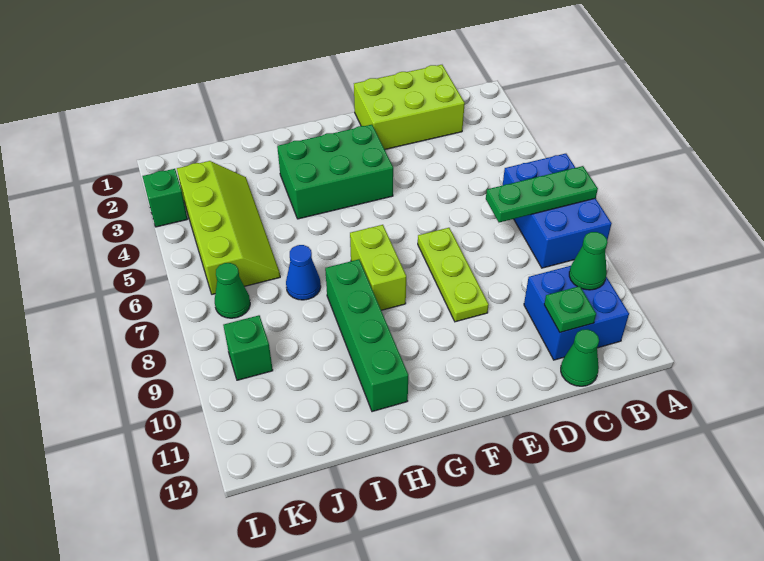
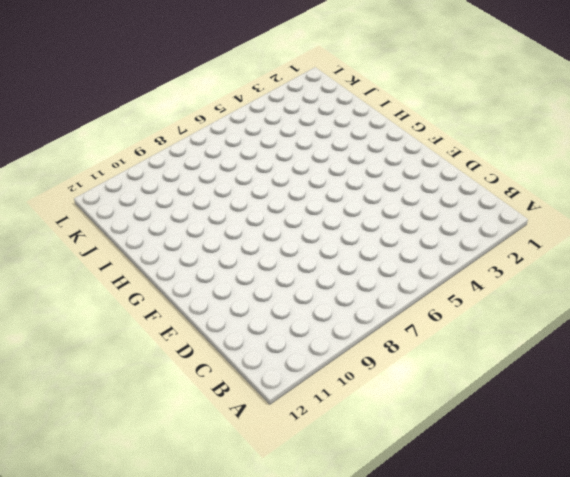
none -> blue 2x3 brick [503,154,612,268]
none -> blue 2x2 brick [524,266,629,360]
none -> lime 2x3 brick [354,65,465,149]

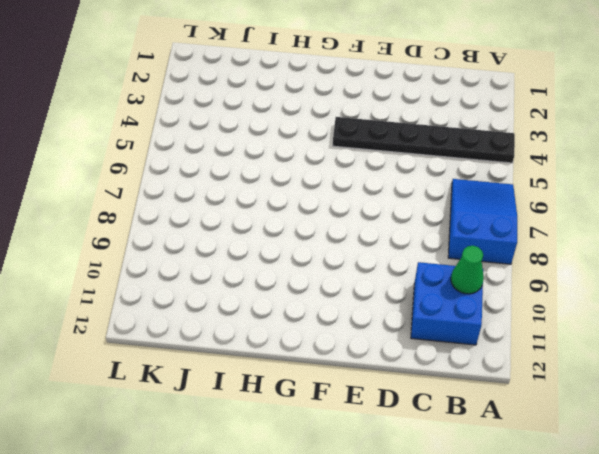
black 1x6 plate [333,117,515,163] -> green 2x3 brick [277,125,393,219]
blue 2x3 slope [448,179,517,264] -> blue 2x3 brick [503,154,612,268]
none -> lime 2x3 brick [354,65,465,149]
none -> green 1x1 cone [561,329,599,386]
none -> lime 1x3 plate [418,228,489,322]

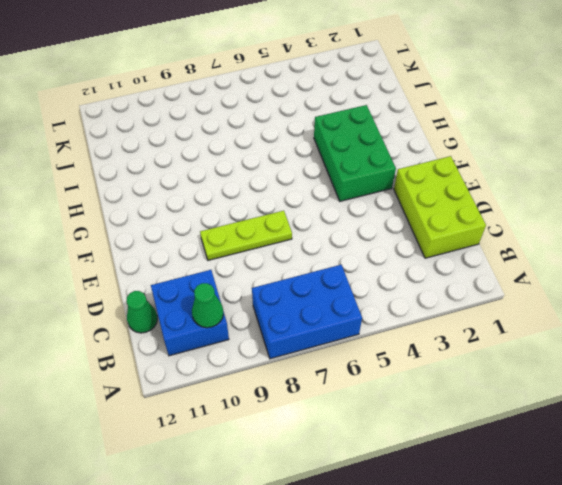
none -> lime 1x2 brick [350,225,406,310]
none -> green 1x4 brick [325,259,408,412]
none -> blue 1x1 cone [286,245,321,300]

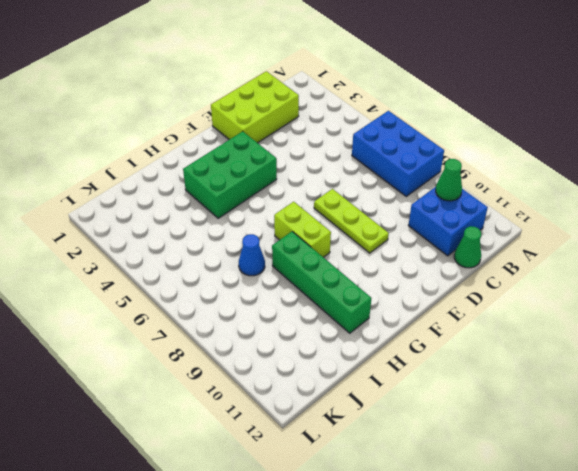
none -> lime 2x4 slope [177,161,280,294]
none -> green 1x1 cone [215,263,250,318]
none -> green 1x1 brick [223,315,273,380]

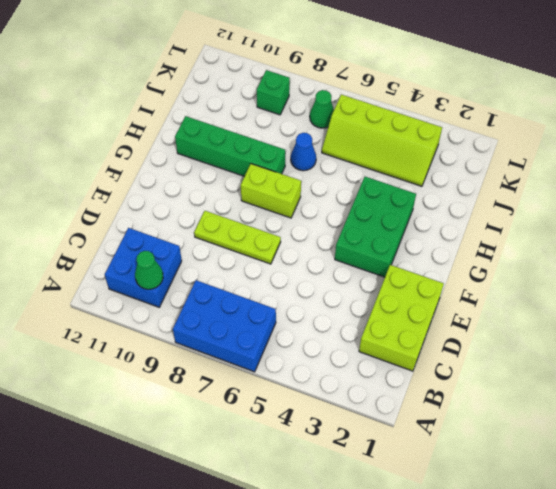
none -> green 1x1 cone [561,329,599,386]
none -> green 1x1 brick [142,169,187,227]
none -> green 1x3 plate [486,166,598,222]

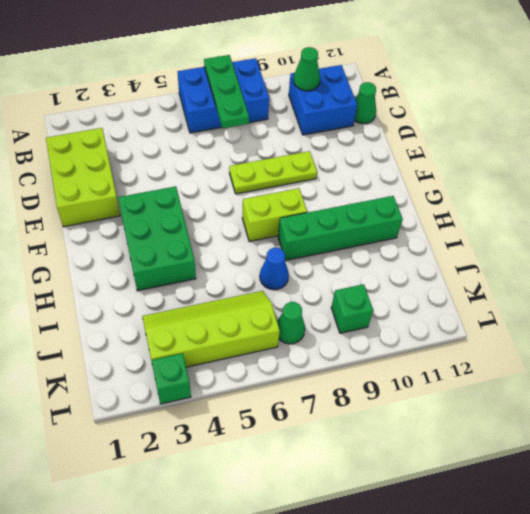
none -> green 1x1 plate [544,286,596,332]

